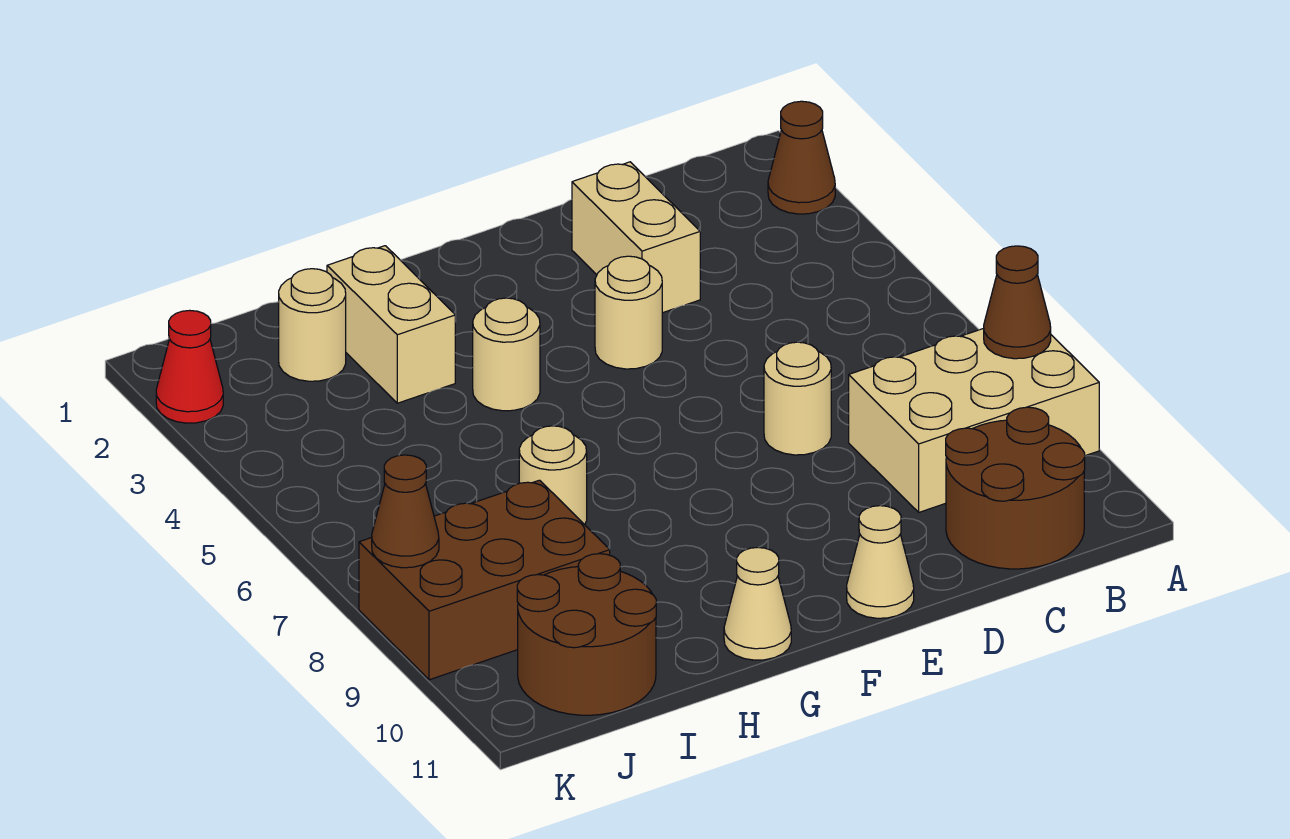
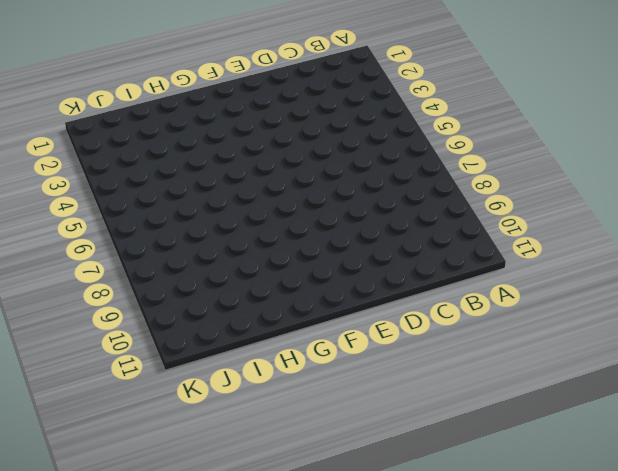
none -> brown 1x1 cone [768,101,835,214]
none -> tan 2x3 brick [849,328,1099,512]
none -> brown 2x2 round brick [946,407,1085,569]

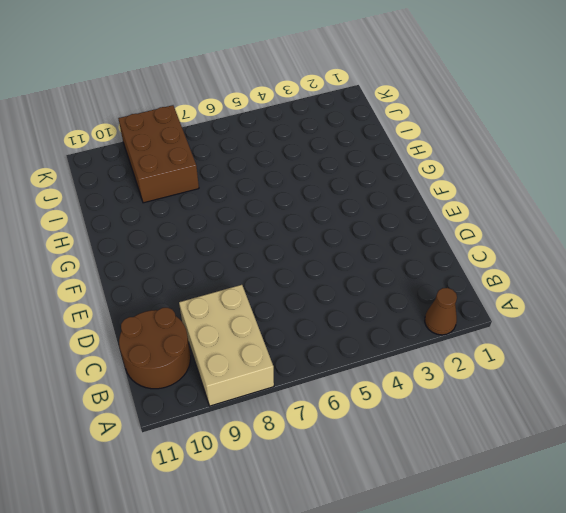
none -> tan 1x2 brick [572,162,700,313]
none -> tan 1x1 round brick [764,342,831,455]
none -> tan 1x1 round brick [595,256,662,369]

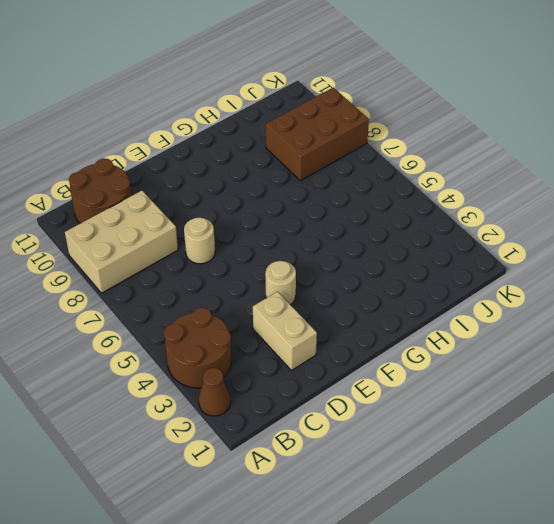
brown 2x2 round brick [164,308,231,388] -> brown 2x2 round brick moved to [517,554,656,715]
none -> tan 1x1 cone [847,506,914,618]
none -> tan 1x1 round brick [473,298,540,411]
none -> tan 1x1 cone [724,547,791,660]

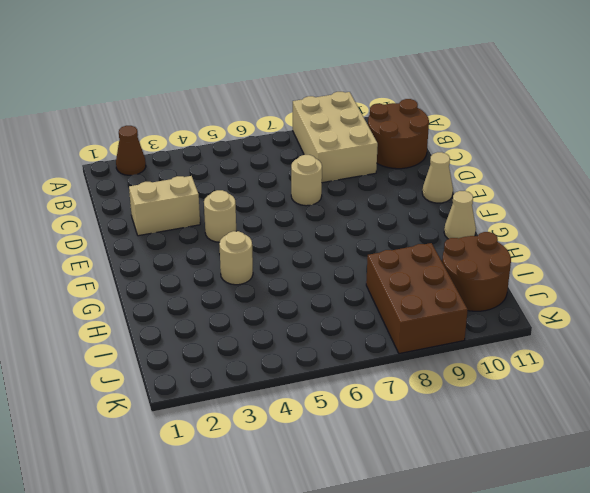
none -> tan 1x2 brick [327,246,455,403]
none -> tan 1x1 round brick [519,426,587,525]
none -> tan 1x1 round brick [279,269,346,381]

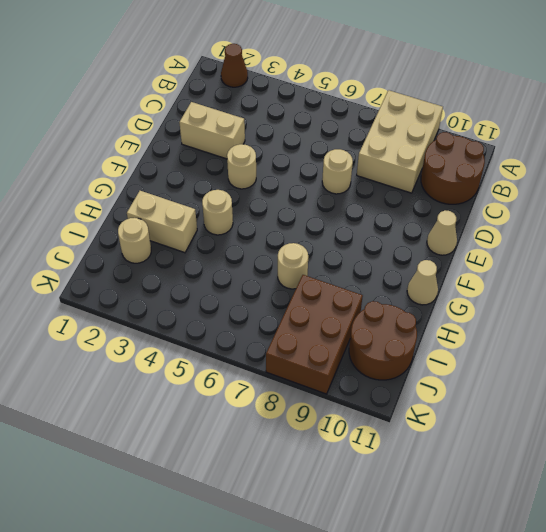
none -> red 1x1 cone [156,310,223,423]
none -> brown 1x1 cone [984,246,1051,359]
none -> brown 1x1 cone [372,455,439,568]

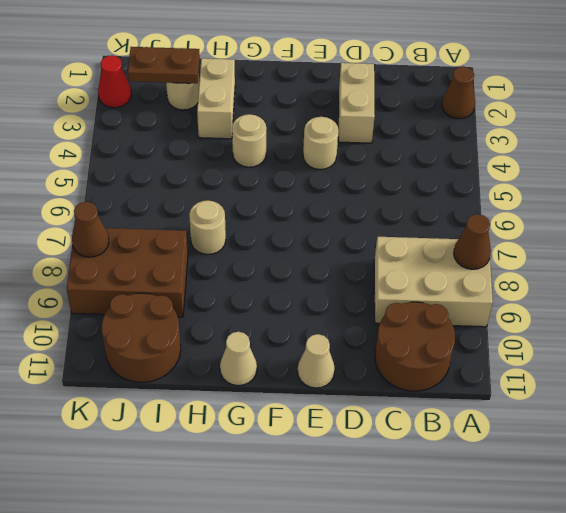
brown 1x2 plate [128,47,200,83] -> none
none -> tan 1x1 round brick [764,342,831,455]

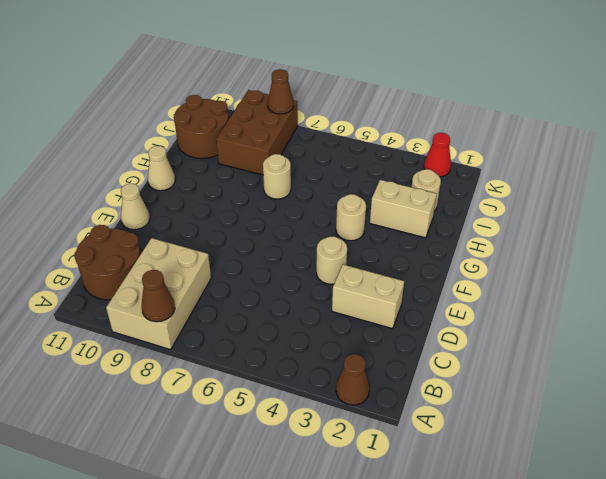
none -> tan 1x1 round brick [764,342,831,455]

